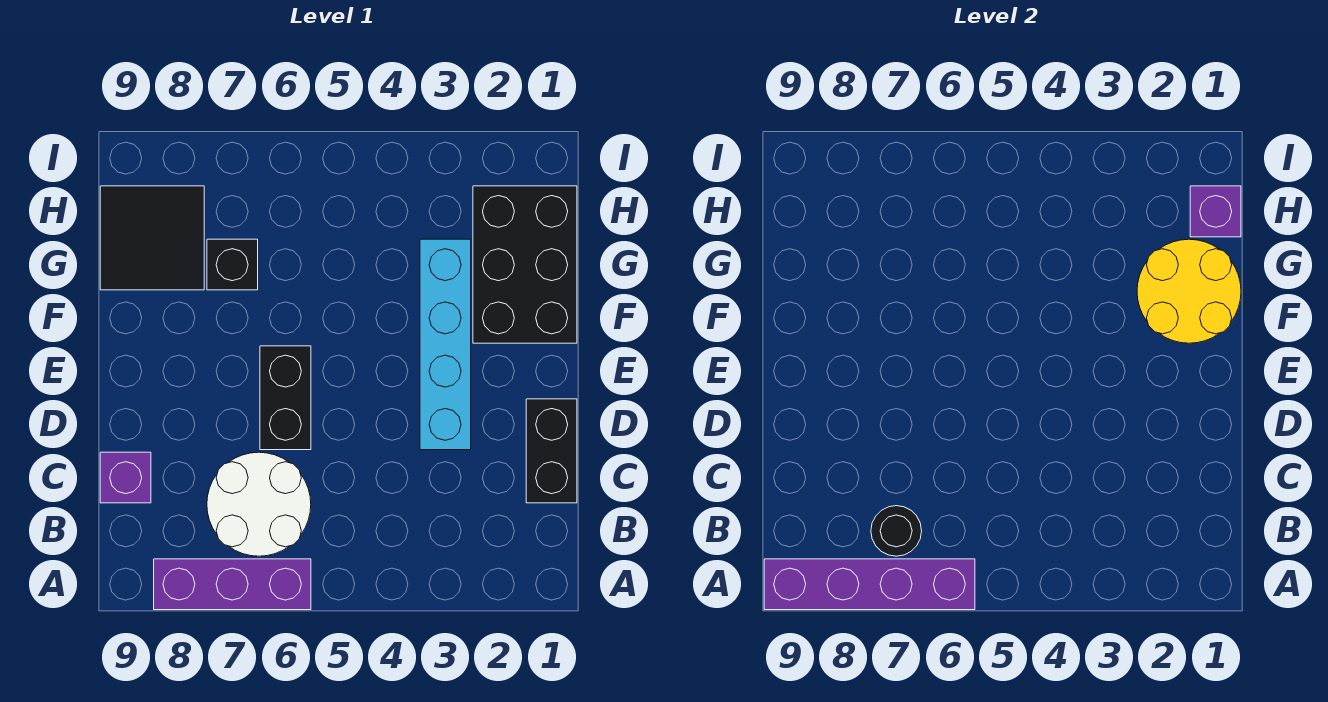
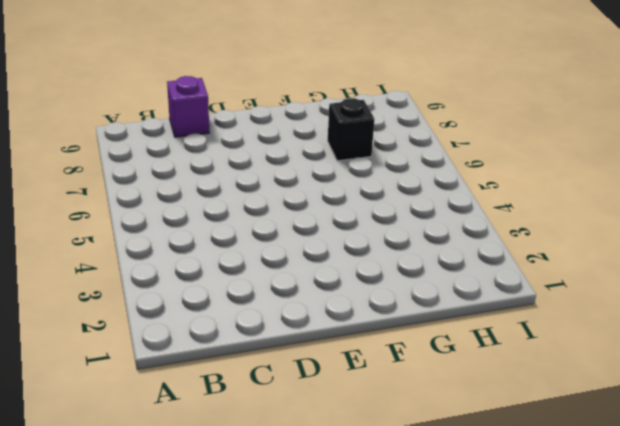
none -> purple 1x3 brick [154,559,311,610]
none -> white 2x2 round brick [207,452,311,556]
none -> black 1x2 brick [526,399,577,503]

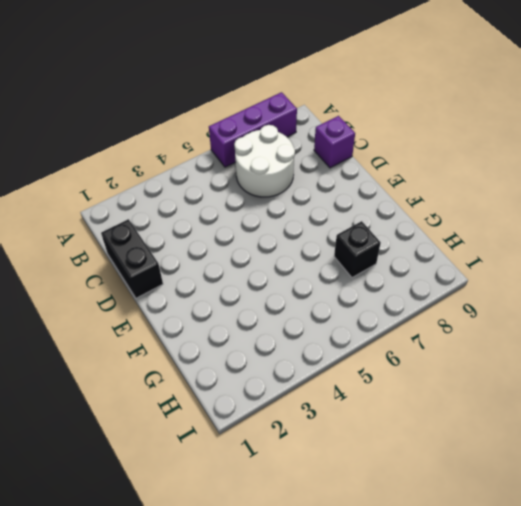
none -> cyan 1x4 brick [420,239,471,450]
none -> black 1x2 brick [260,346,311,450]
none -> black 2x3 brick [473,186,577,343]

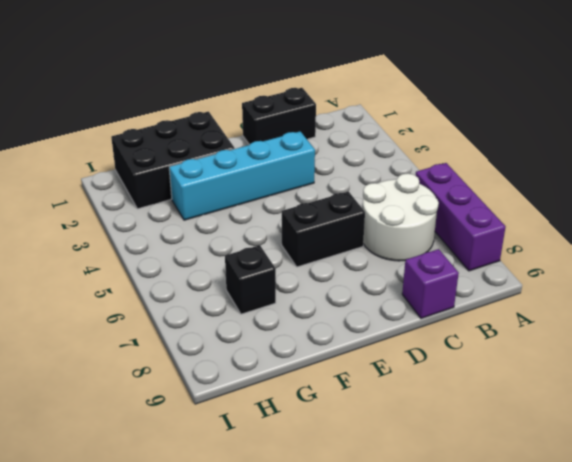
none -> black 2x2 tile [100,186,204,290]
none -> purple 1x4 brick [764,559,975,610]
none -> black 1x1 round brick [871,506,922,556]

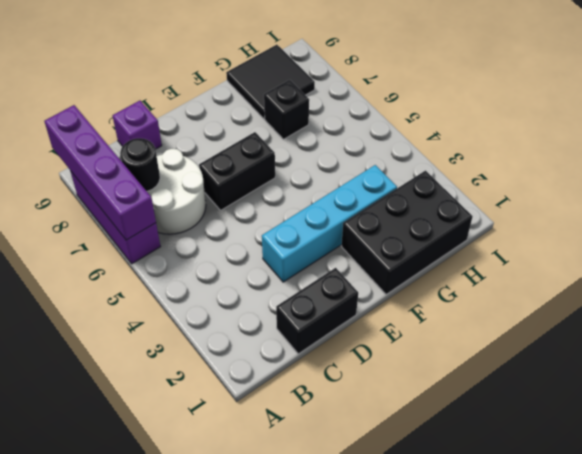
none -> yellow 2x2 round brick [1137,239,1241,343]
none -> purple 1x1 brick [1190,186,1241,237]

